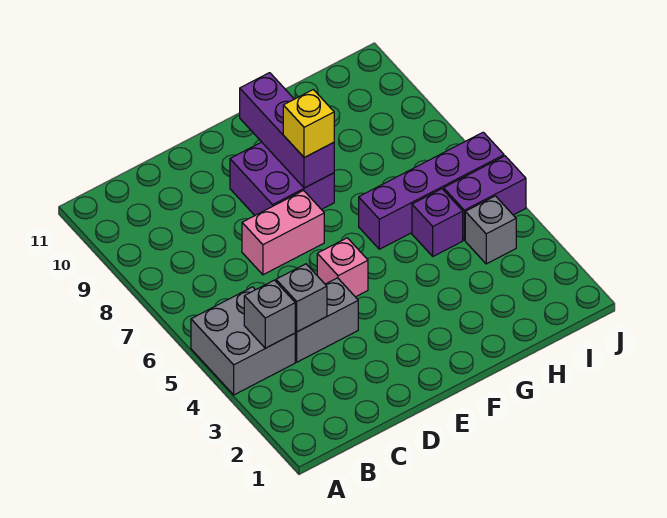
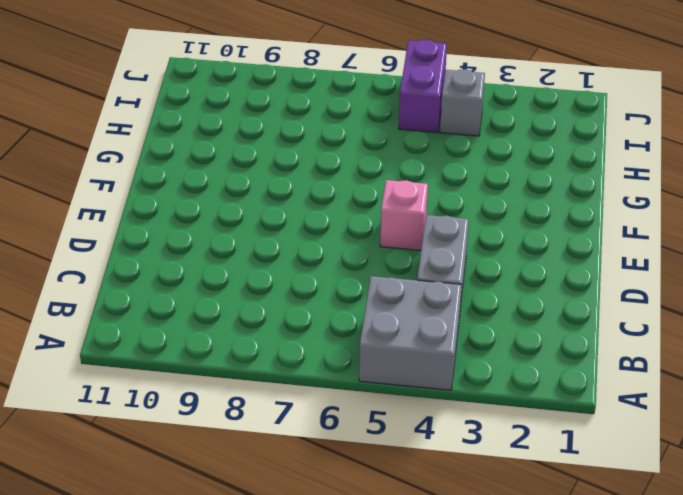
none -> pink 1x2 brick [242,190,324,275]
none -> purple 2x2 brick [230,142,334,215]
none -> purple 1x4 brick [359,132,504,249]

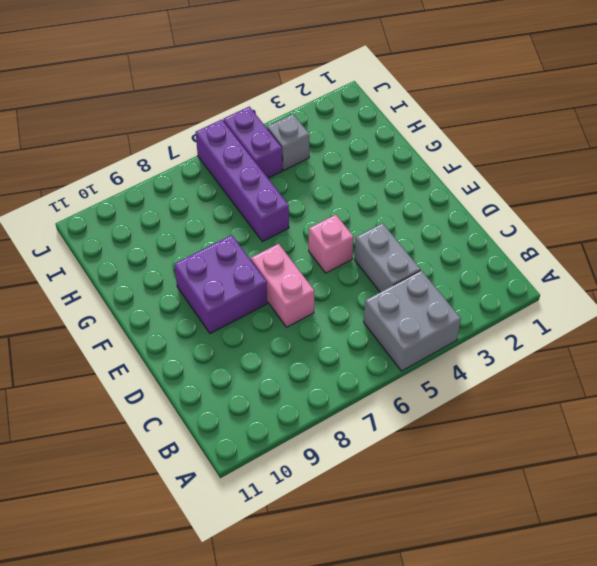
none -> purple 1x1 brick [412,189,463,256]
none -> grey 1x1 brick [244,280,295,348]
none -> grey 1x1 brick [276,264,327,332]

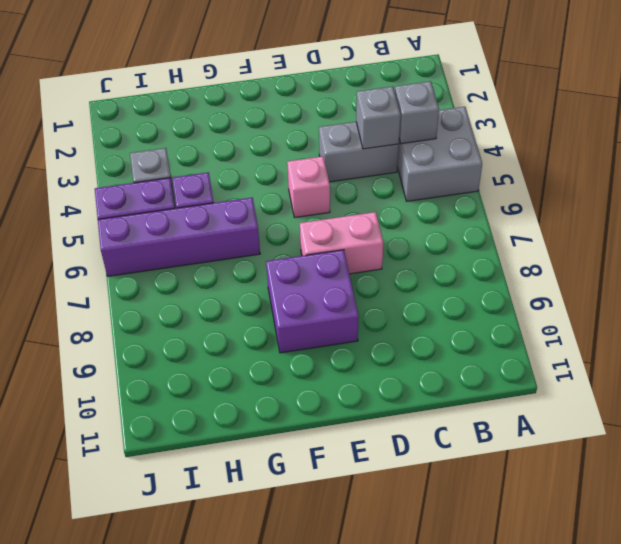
none -> purple 1x3 brick [240,73,334,188]
none -> yellow 1x1 brick [283,90,334,158]

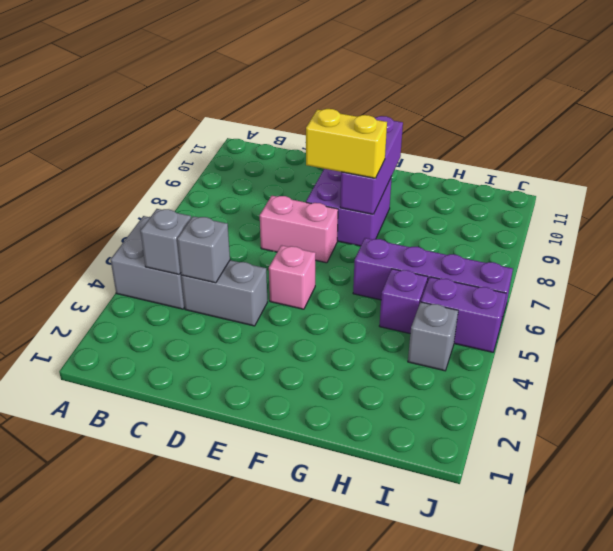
yellow 1x2 brick [306,109,387,178] -> yellow 1x1 brick [283,90,334,158]

